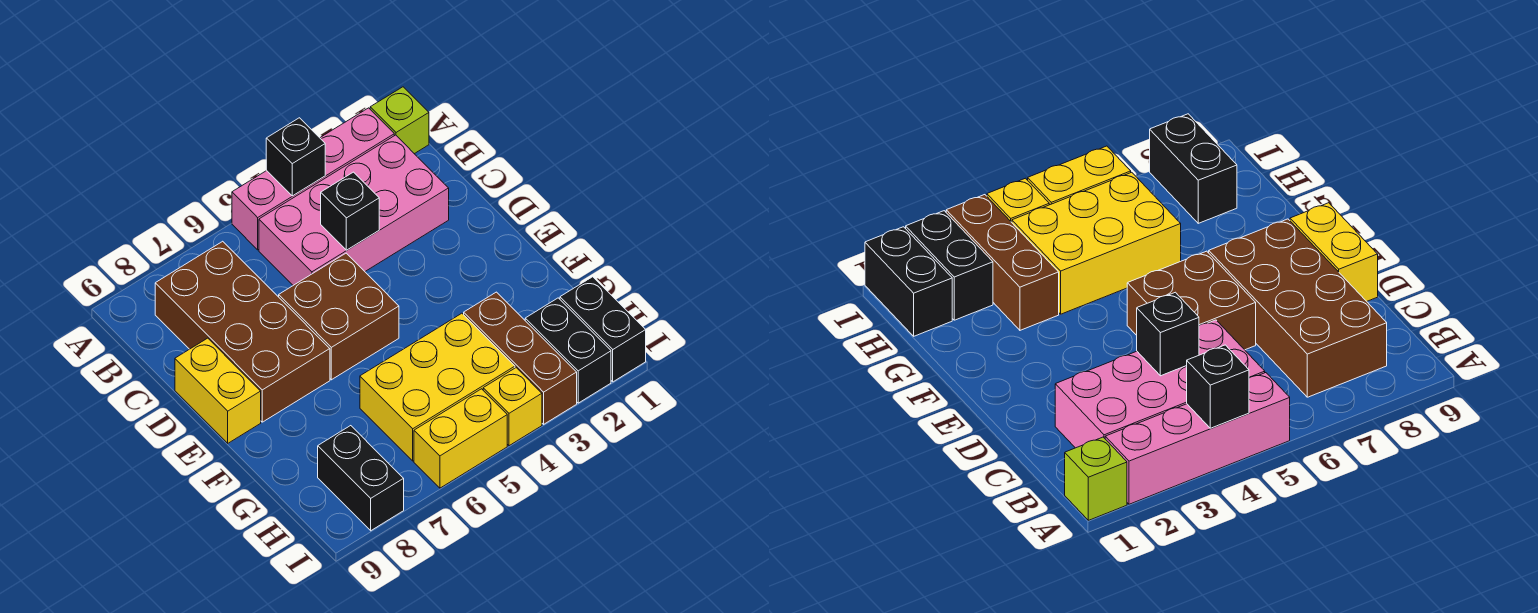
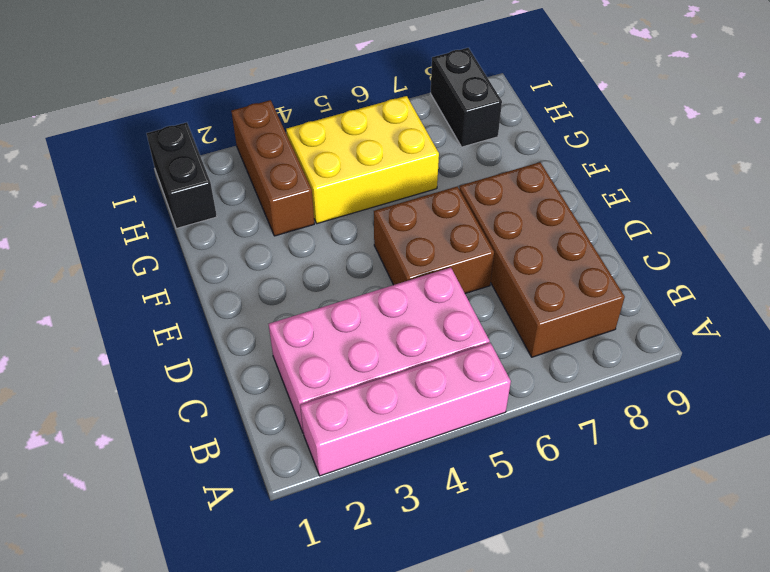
none -> lime 1x1 brick [370,87,429,154]
none -> yellow 1x2 brick [175,338,261,443]
none -> black 1x2 brick [525,298,611,403]

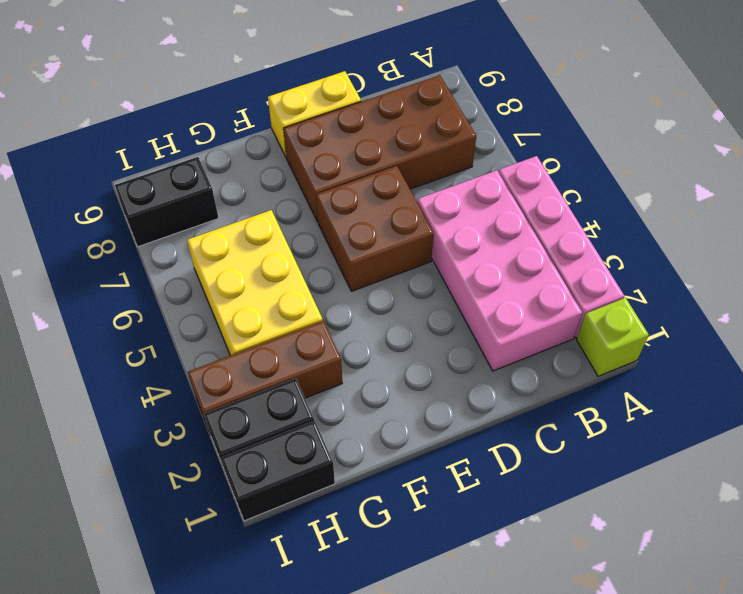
none -> yellow 1x1 brick [483,368,542,446]
none -> yellow 1x2 brick [414,389,507,488]
none -> black 1x1 brick [266,118,325,196]

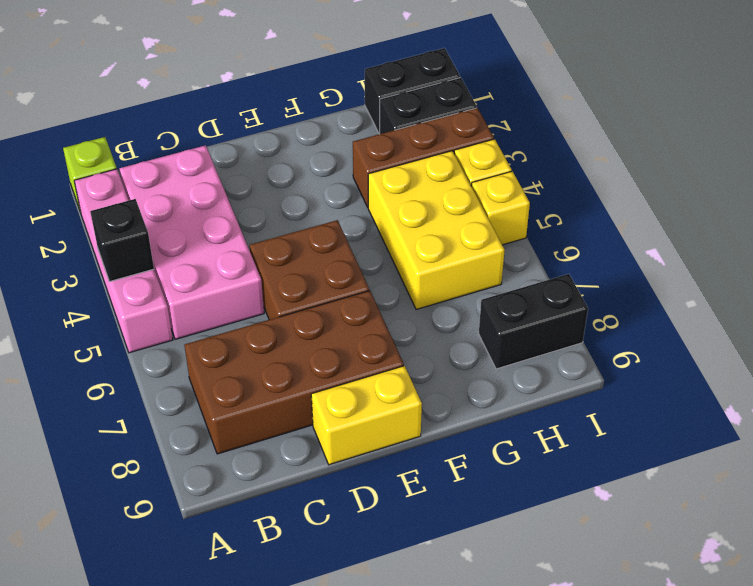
yellow 1x1 brick [471,171,530,245] -> yellow 1x2 brick [414,389,507,488]
none -> black 1x1 brick [321,172,379,250]

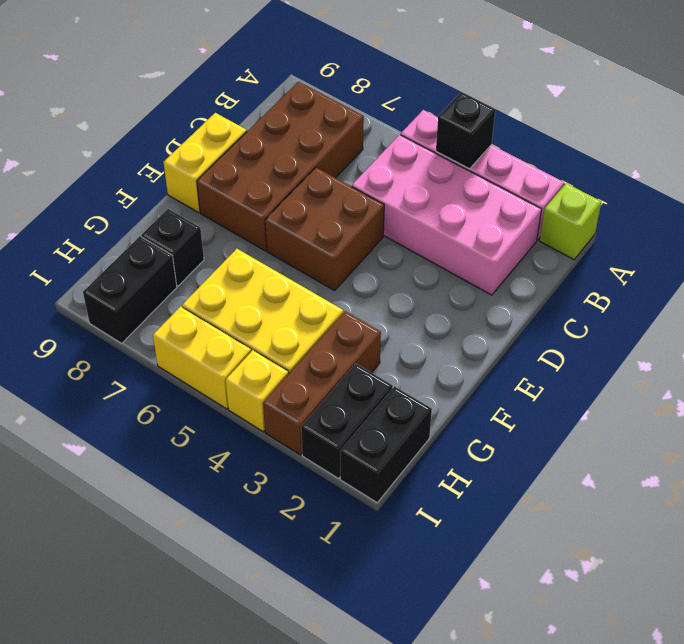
black 1x1 brick [141,209,204,286] -> black 1x1 brick moved to [321,172,379,250]

